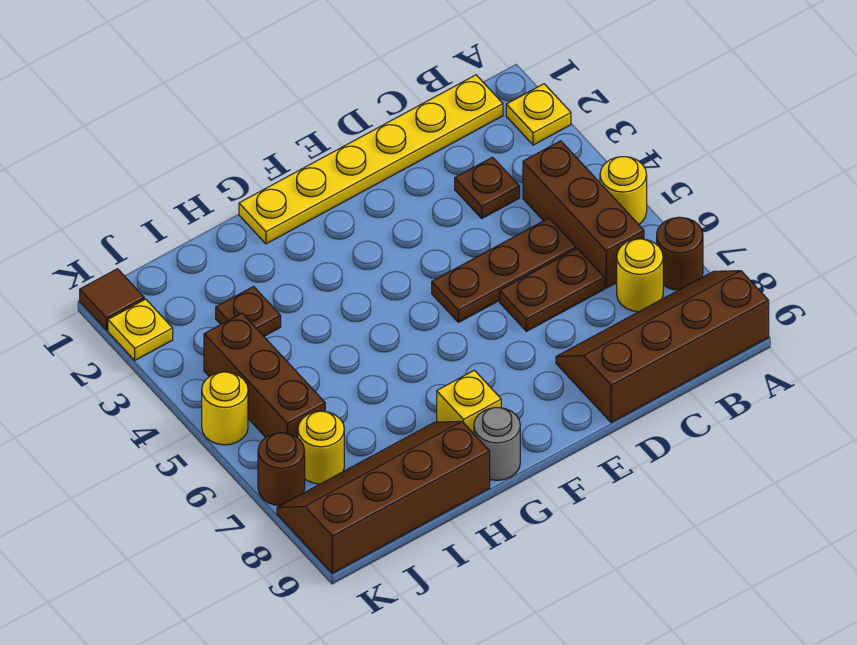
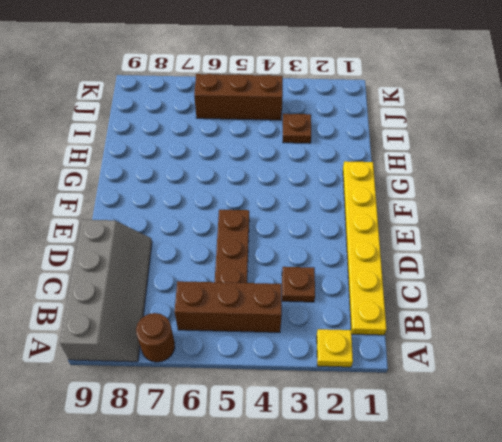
grey 2x4 slope [60,220,152,362] -> brown 2x4 slope [556,271,769,423]
none -> yellow 1x1 round brick [600,157,647,224]
none -> yellow 1x1 round brick [617,239,663,312]
none -> brown 1x2 plate [500,248,604,331]

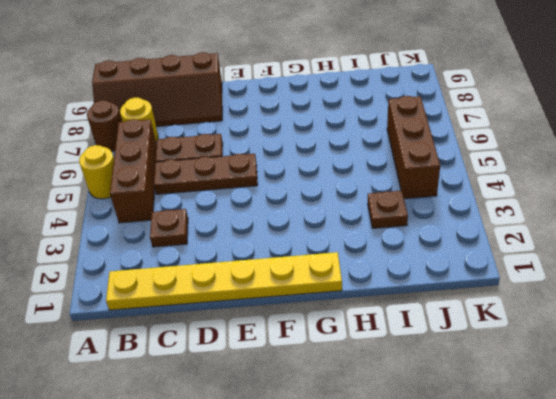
none -> yellow 1x1 plate [506,84,571,145]
none -> yellow 1x1 brick [437,370,501,434]
none -> grey 1x1 round brick [474,408,520,480]

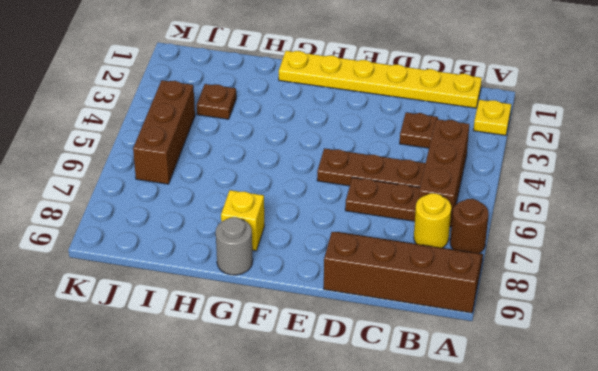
none -> yellow 1x1 round brick [600,157,647,224]
none -> brown 2x4 slope [277,421,490,573]
none -> yellow 1x1 round brick [298,411,344,484]

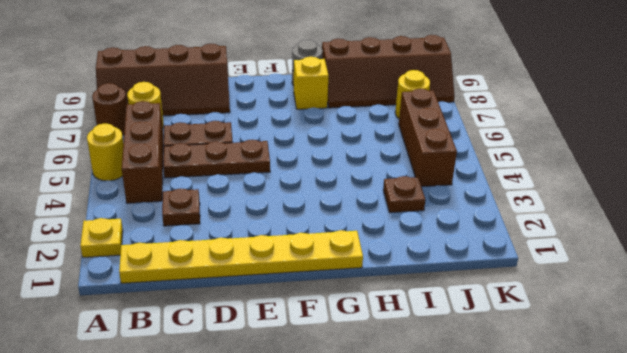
none -> brown 1x1 tile [80,269,144,330]
none -> yellow 1x1 plate [108,299,173,360]
none -> yellow 1x1 round brick [202,372,248,445]

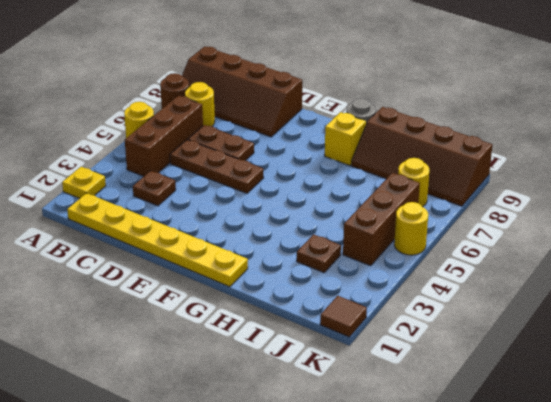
none -> yellow 1x1 plate [108,299,173,360]
none -> brown 1x1 round brick [258,433,305,506]

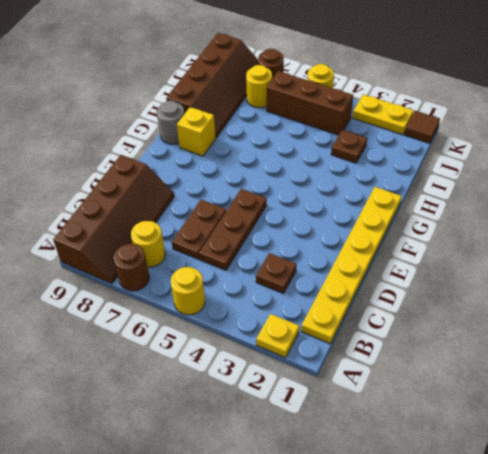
yellow 1x2 plate [353,94,413,135] -> yellow 1x1 plate [108,299,173,360]
none -> brown 1x3 brick [523,141,644,288]

